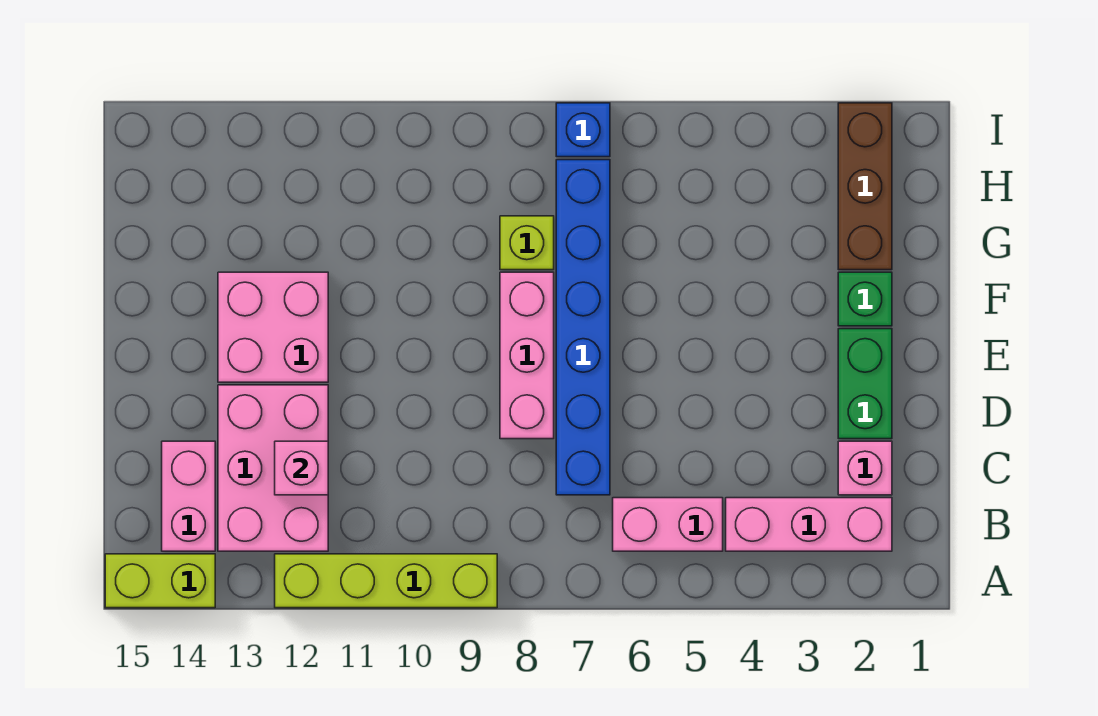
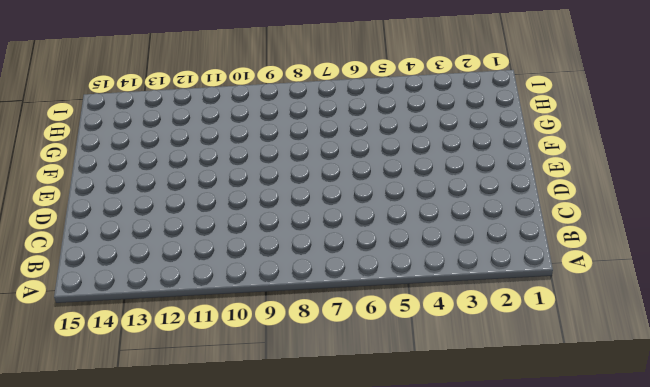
none -> lime 1x4 brick [275,554,497,608]
none -> lime 1x2 brick [105,554,215,608]
none -> pink 1x3 brick [726,498,892,551]

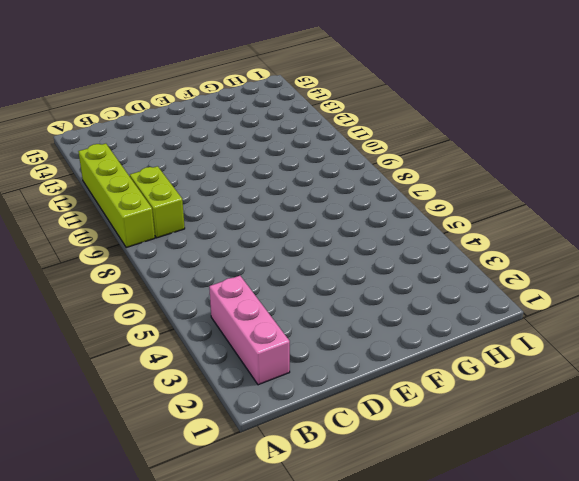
lime 1x2 brick [130,166,185,238] -> lime 1x2 brick moved to [105,554,215,608]
none -> pink 1x2 brick [613,498,723,551]
none -> pink 2x3 brick [218,385,328,551]
none -> pink 1x2 brick [162,441,215,551]

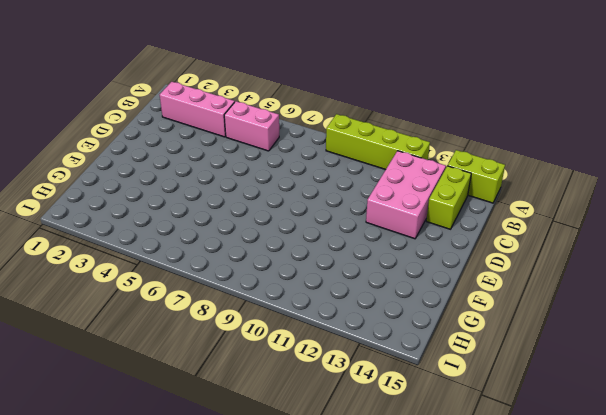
lime 1x2 brick [426,166,471,229] -> pink 1x2 brick [162,441,215,551]
none -> pink 1x1 brick [838,441,892,495]
none -> blue 1x6 brick [556,160,610,495]
none -> green 1x2 brick [838,329,892,439]

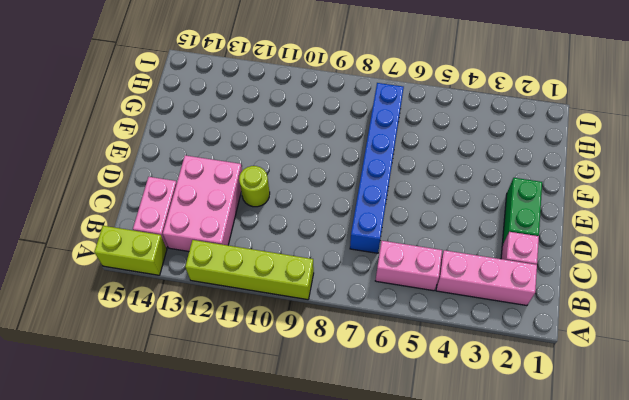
lime 1x1 round brick [239,166,270,207] -> none
none -> pink 1x3 brick [500,272,554,439]
none -> pink 2x2 brick [218,272,328,382]
none -> green 1x1 brick [838,272,892,326]

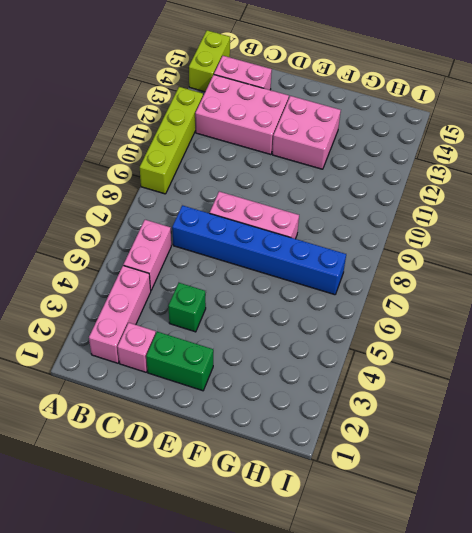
green 1x1 brick [168,283,206,332] -> green 1x1 brick moved to [838,272,892,326]
none -> brown 1x3 brick [838,103,892,270]
none -> lime 1x1 brick [500,216,554,270]
none -> blue 1x1 brick [556,103,610,157]

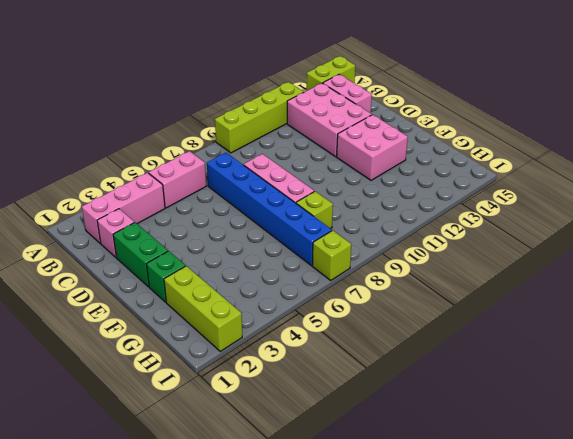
lime 1x3 brick [164,266,242,351] -> brown 1x3 brick [838,103,892,270]
lime 1x1 brick [312,230,351,280] -> blue 1x1 brick [556,103,610,157]
none -> pink 1x1 brick [275,441,328,495]

